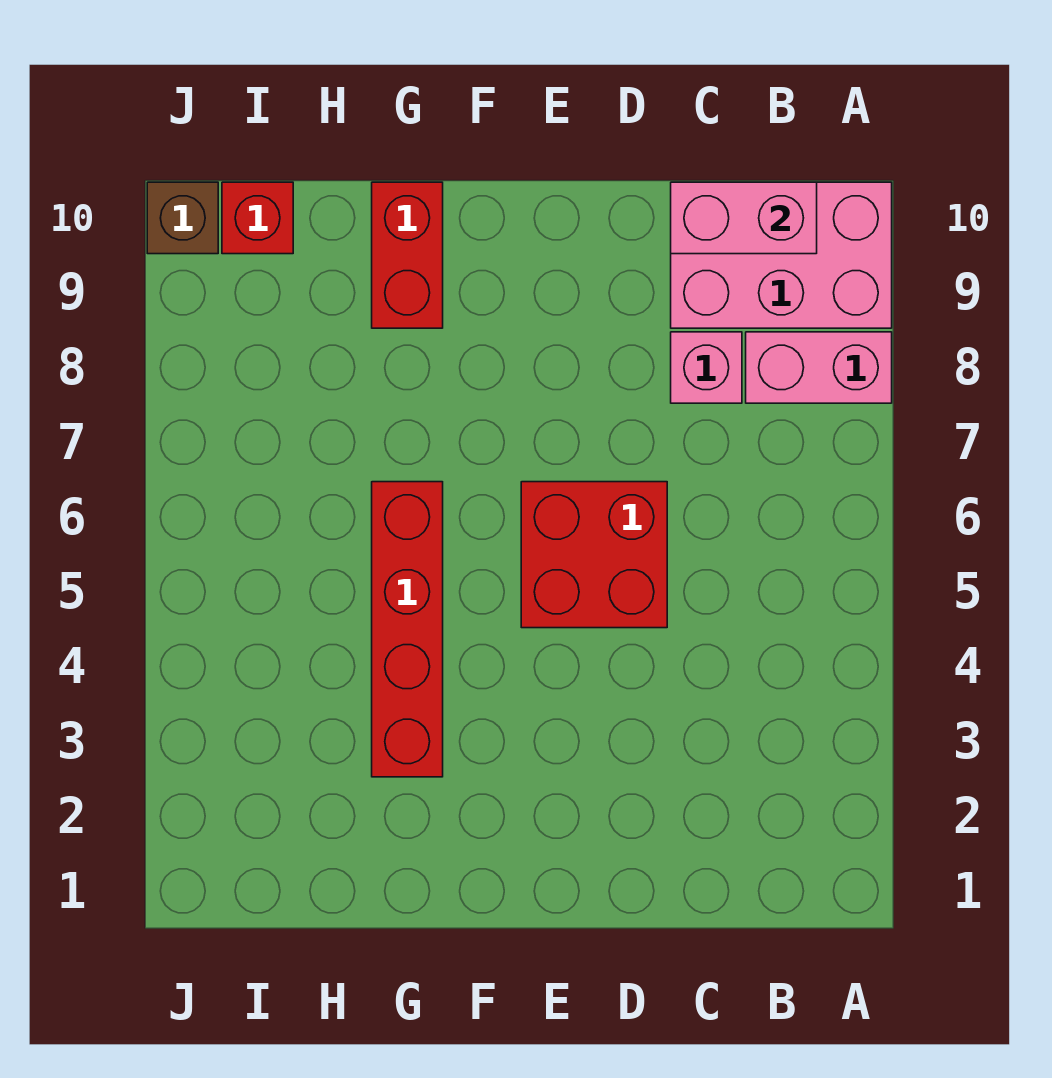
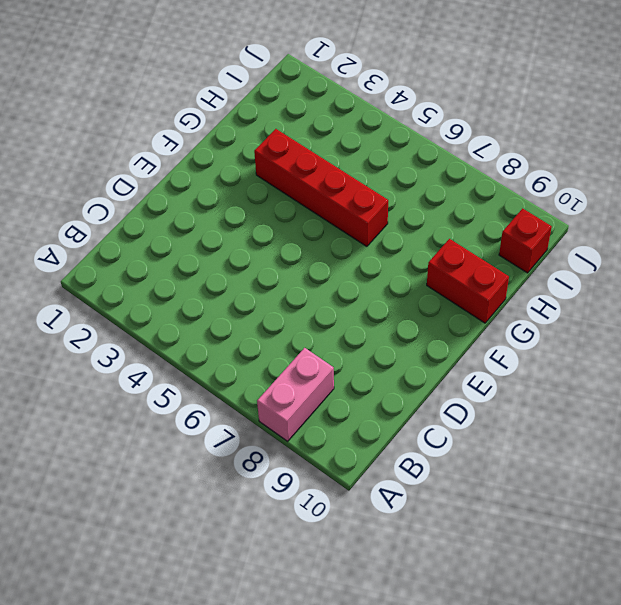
none -> pink 2x3 brick [671,182,892,328]
none -> pink 1x1 brick [671,332,742,403]

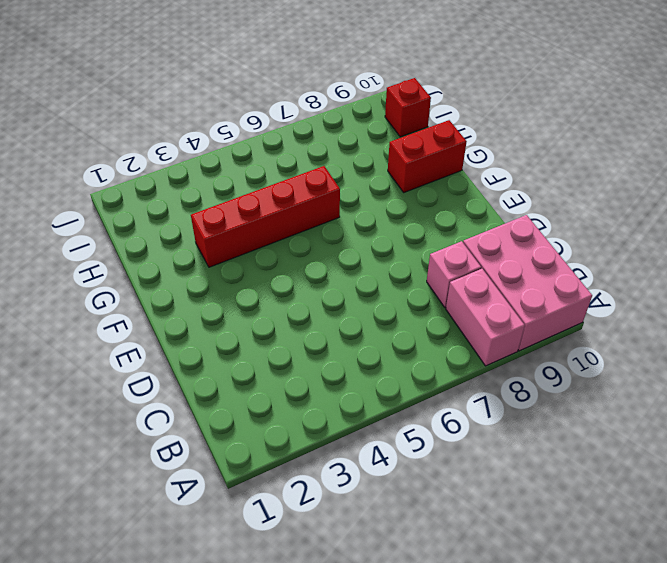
none -> red 2x2 brick [521,482,667,628]
none -> brown 1x1 brick [147,182,218,254]

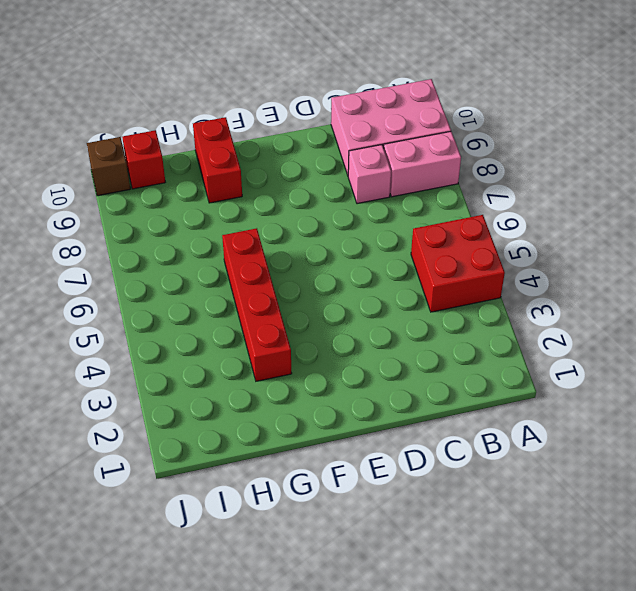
red 2x2 brick [411,215,505,312] -> red 2x2 brick moved to [521,482,667,628]
none -> pink 1x2 brick [671,182,817,254]

